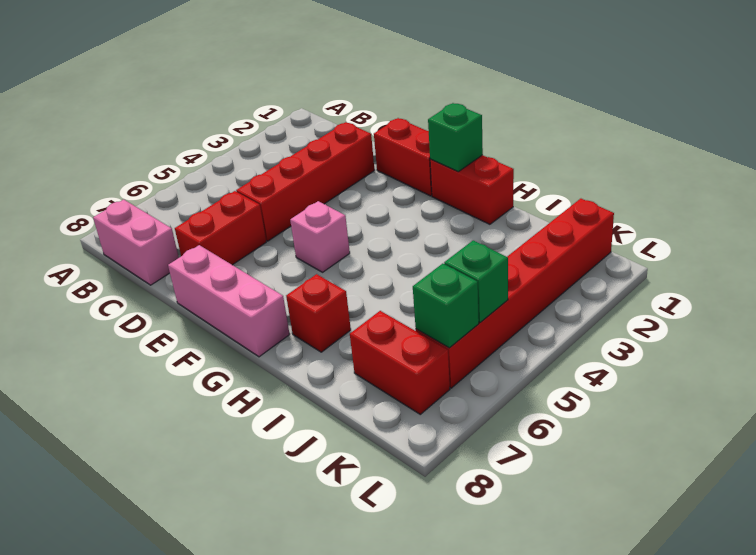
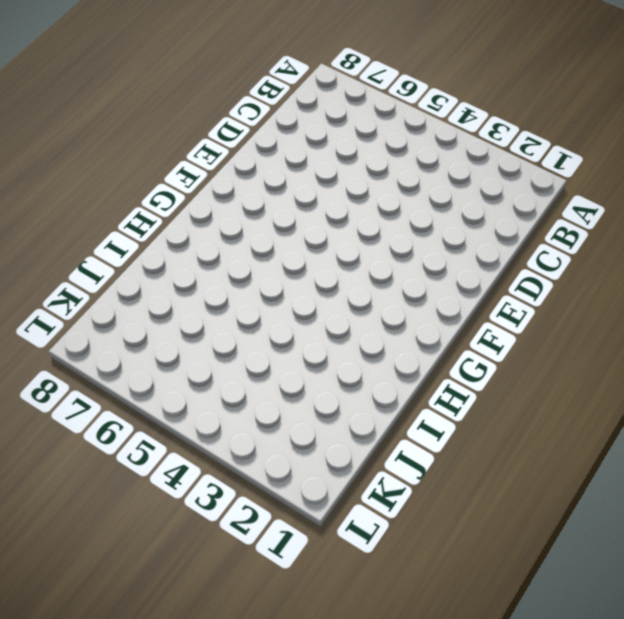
none -> pink 1x2 brick [93,199,179,285]
none -> red 1x4 brick [236,122,374,241]
none -> red 1x2 brick [175,191,266,265]

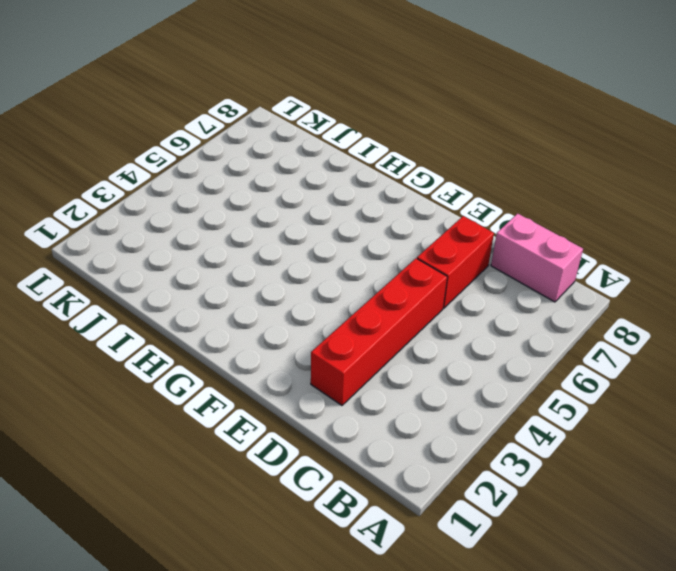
none -> red 1x2 brick [374,118,432,196]
none -> pink 1x3 brick [168,245,290,357]
none -> pink 1x1 brick [290,201,350,272]

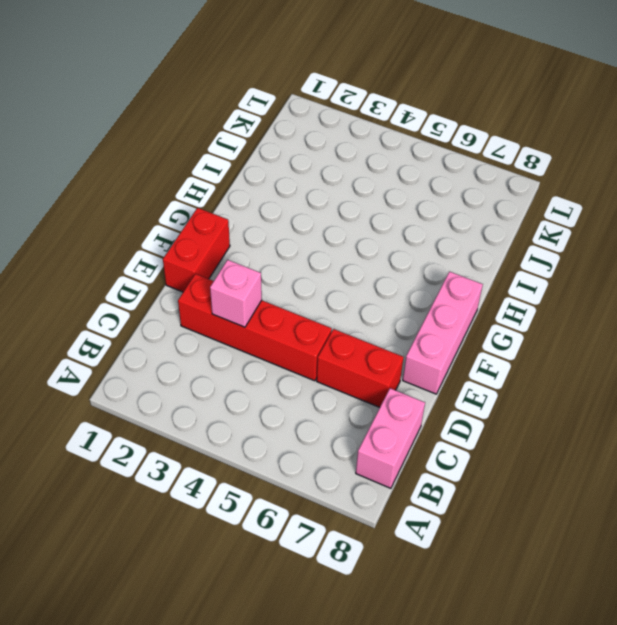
pink 1x1 brick [210,260,262,327] -> pink 1x1 brick moved to [290,201,350,272]
none -> red 1x2 brick [430,155,514,224]
none -> red 1x1 brick [286,274,351,352]
none -> red 1x2 brick [350,311,450,414]

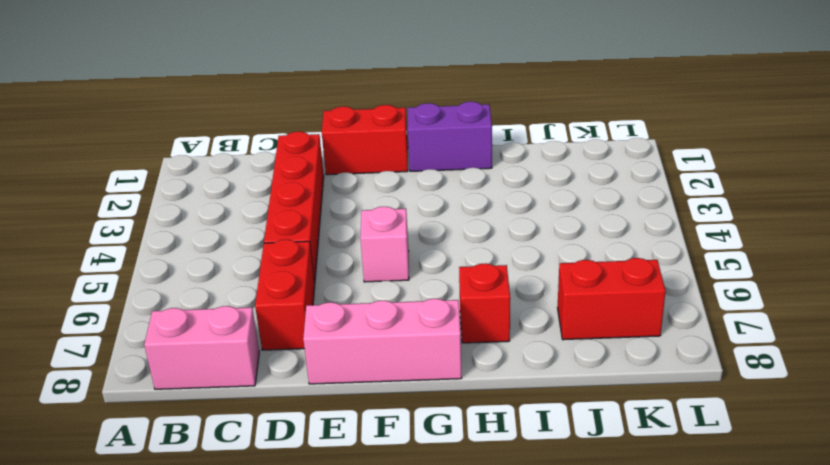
purple 1x2 brick [407,102,492,171] -> red 1x2 brick [430,155,514,224]
none -> red 1x6 brick [416,199,614,388]
none -> green 1x1 brick [428,103,483,172]
none -> green 1x1 brick [444,240,508,322]

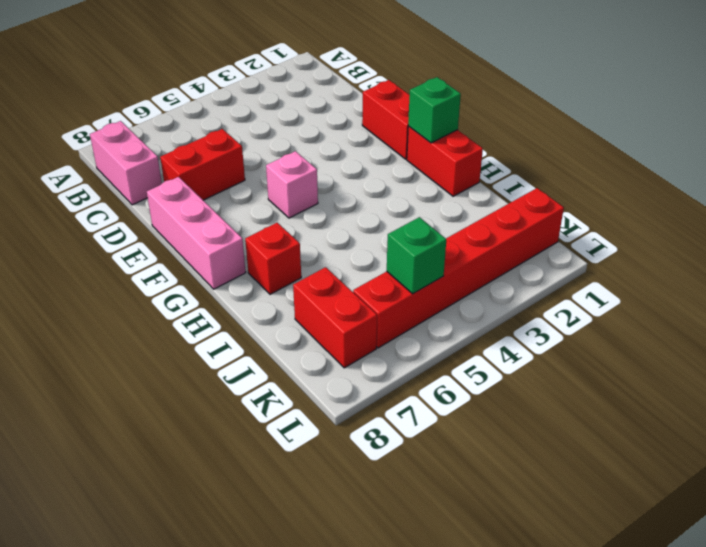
none -> red 1x4 brick [236,122,374,241]
none -> green 1x1 brick [413,264,479,348]

